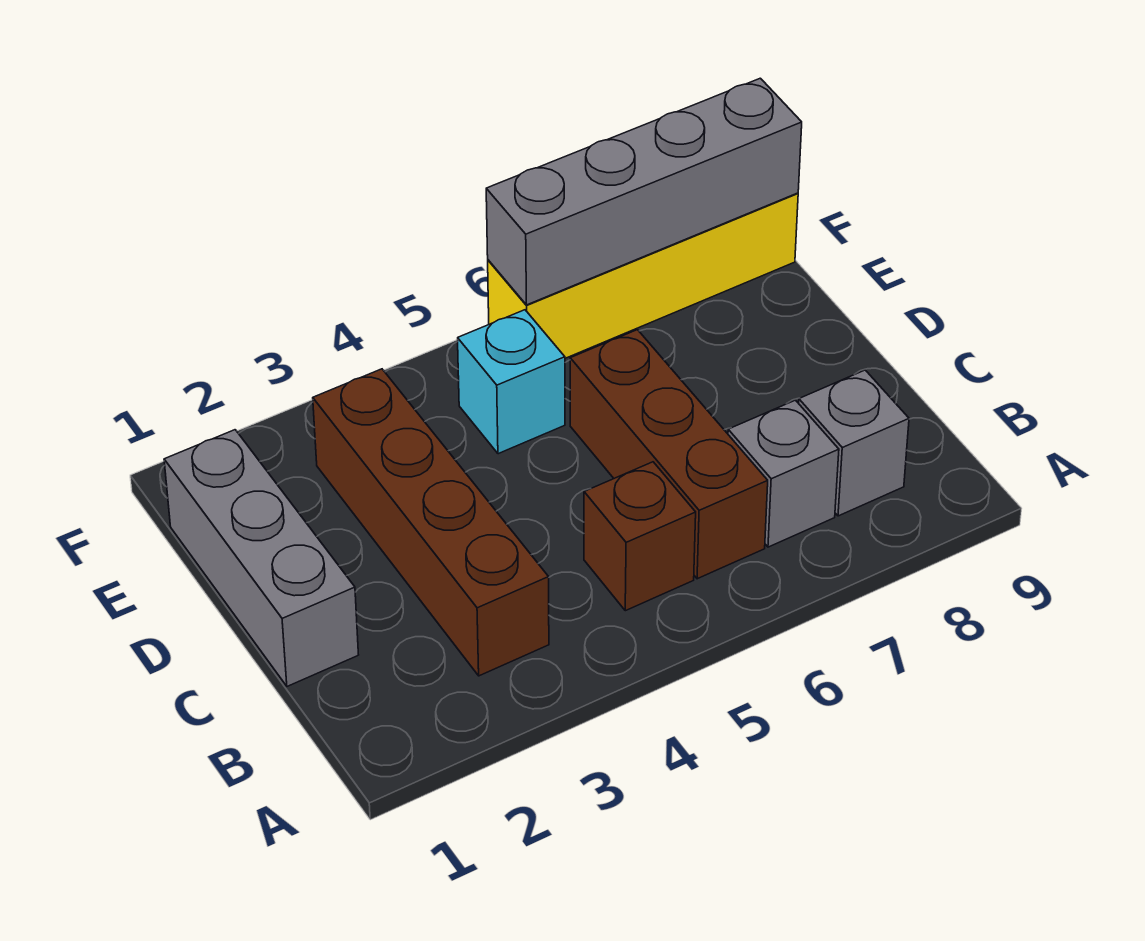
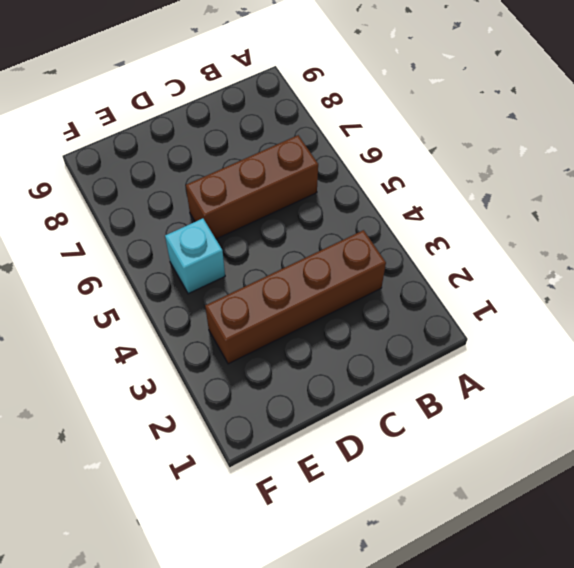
none -> brown 1x1 brick [584,462,696,611]
none -> grey 1x1 brick [728,400,839,547]

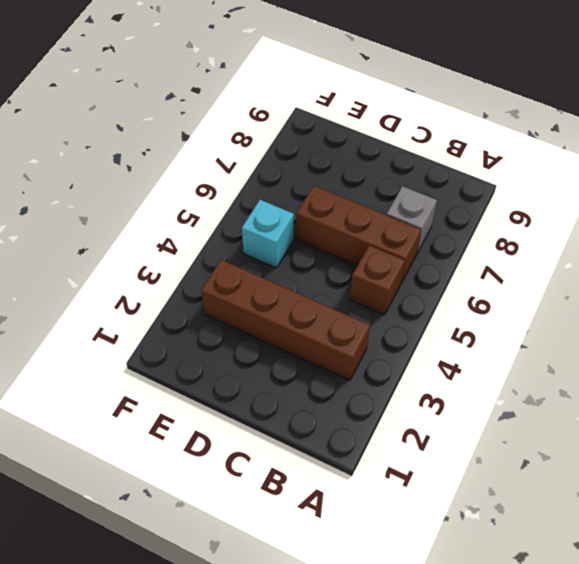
none -> grey 1x1 brick [799,370,909,516]
none -> grey 1x3 brick [164,430,358,686]

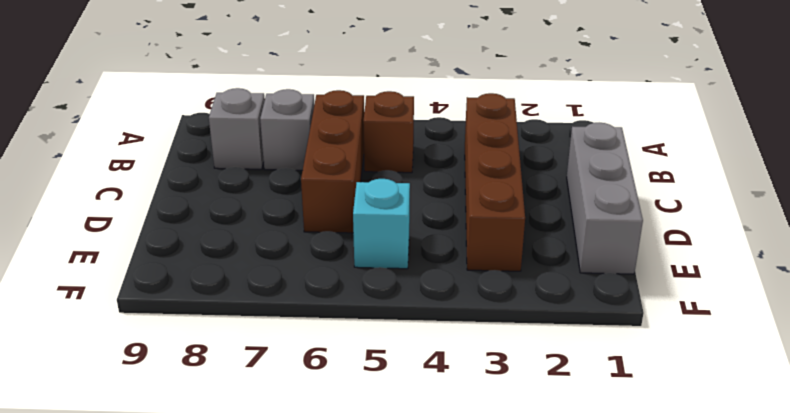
none -> yellow 1x4 brick [488,193,798,358]
none -> grey 1x4 brick [486,78,802,305]

